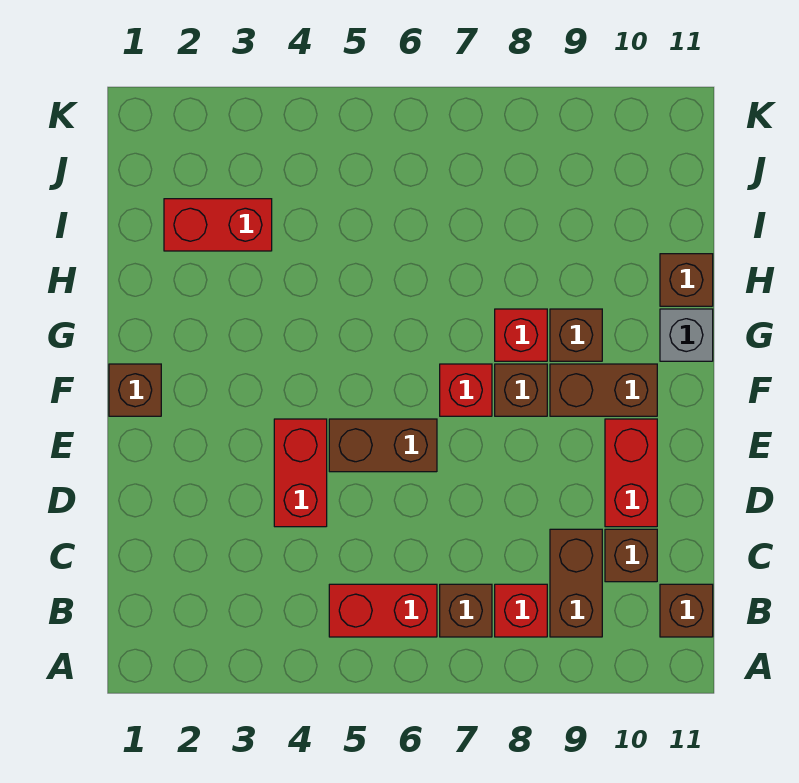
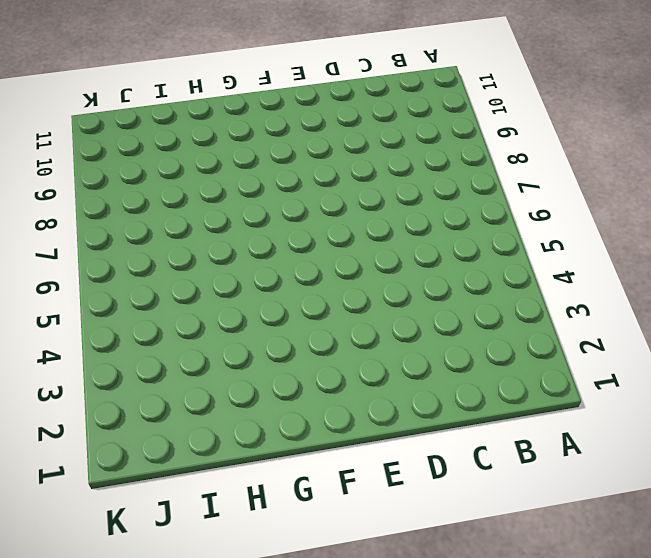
none -> red 1x2 brick [329,584,437,637]
none -> brown 1x1 brick [440,584,492,637]
none -> red 1x1 brick [495,584,547,637]

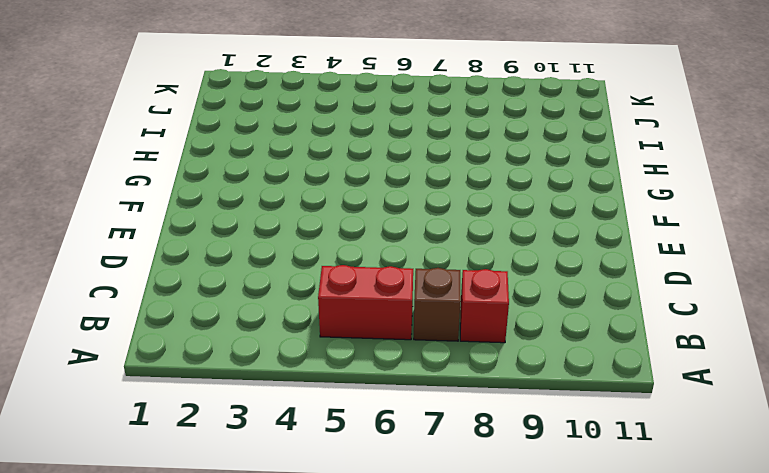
none -> brown 1x2 brick [550,529,602,637]
none -> brown 1x1 brick [660,584,713,637]
none -> brown 1x1 brick [605,529,657,582]

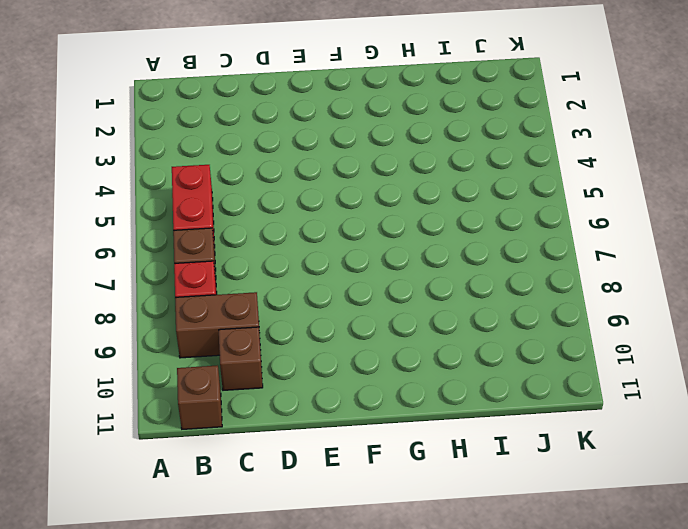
none -> red 1x2 brick [274,419,327,527]
none -> red 1x2 brick [605,419,657,527]
none -> brown 1x2 brick [329,419,437,472]

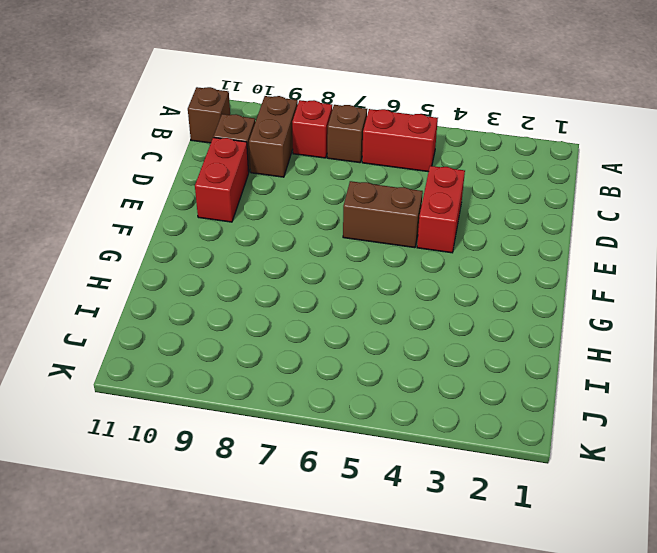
none -> brown 1x1 brick [109,364,161,416]
none -> red 1x1 brick [440,364,492,416]
none -> brown 1x1 brick [495,364,547,416]

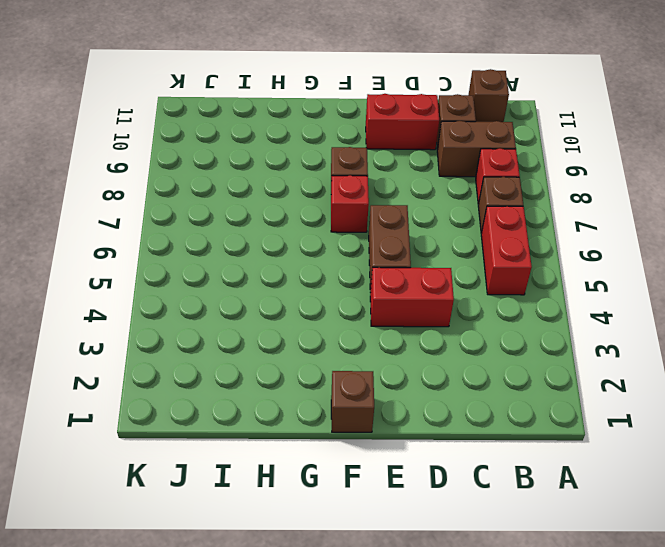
none -> brown 1x2 brick [550,364,657,416]
none -> red 1x1 brick [495,309,547,361]
none -> brown 1x1 brick [550,309,602,361]

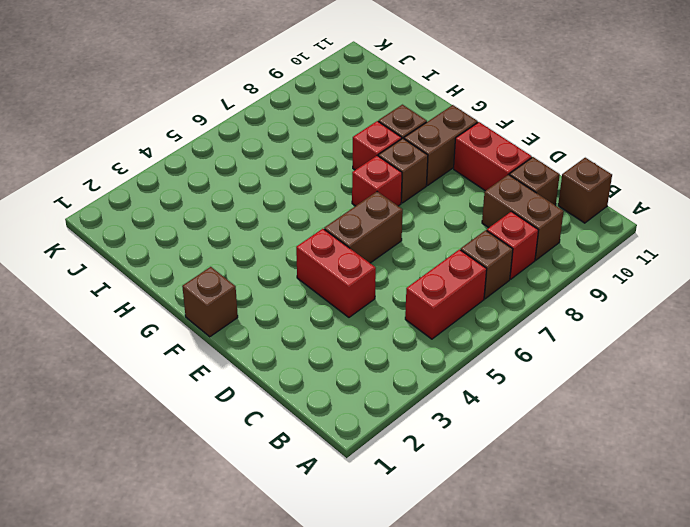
none -> grey 1x1 brick [660,309,713,361]
none -> brown 1x1 brick [660,254,713,306]
none -> red 1x2 brick [164,199,272,251]

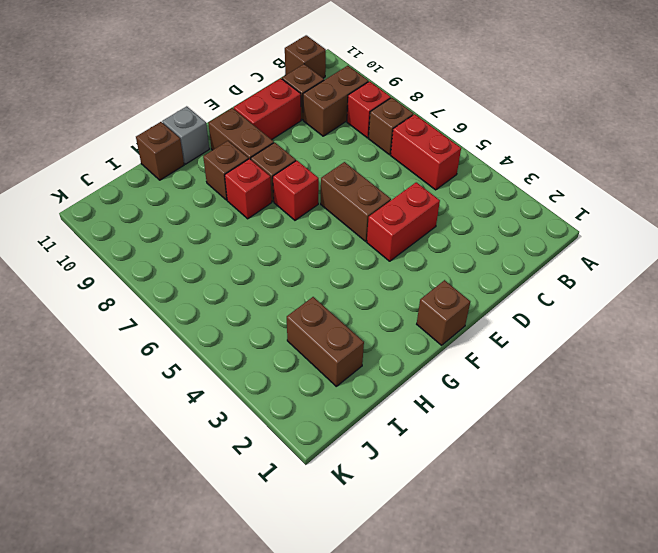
brown 1x2 brick [287,297,364,386] -> red 1x2 brick [164,199,272,251]

